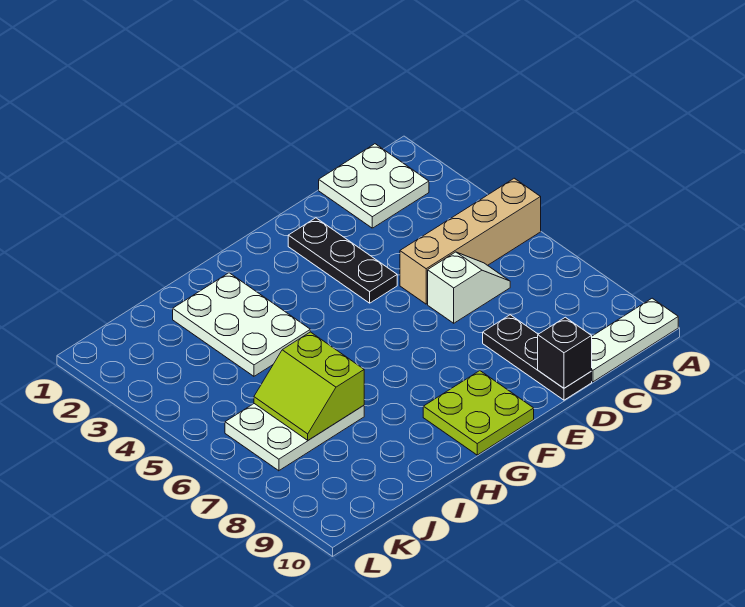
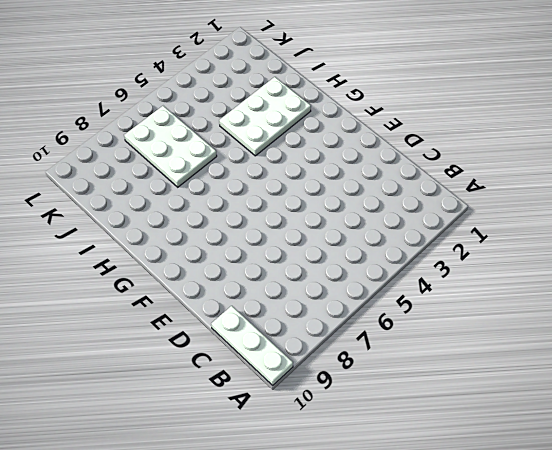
none -> tan 1x4 brick [400,178,541,304]
none -> white 2x2 plate [319,144,429,228]

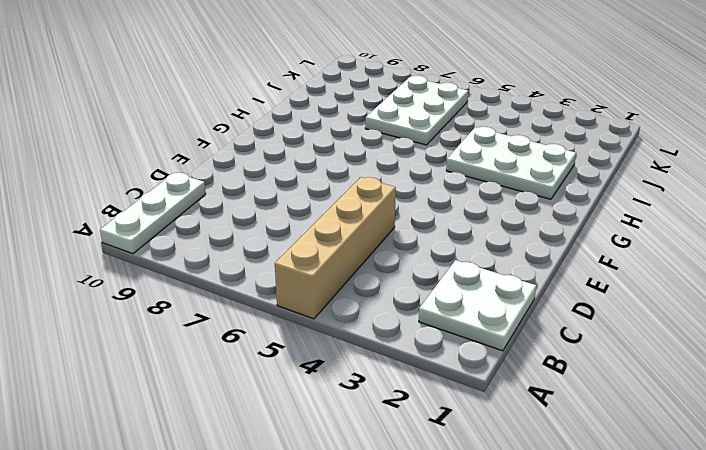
none -> white 1x2 slope [428,252,510,323]
none -> black 1x3 plate [483,315,592,400]

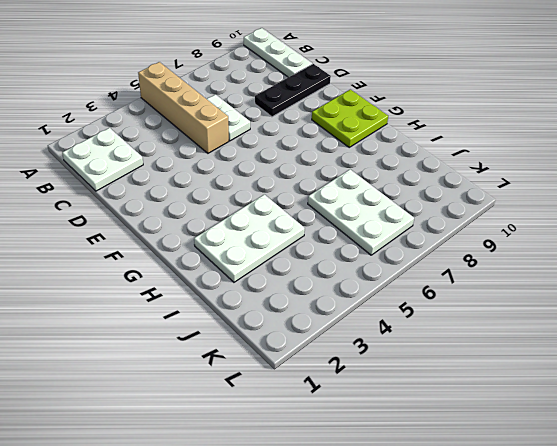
white 1x2 plate [207,94,250,141] -> white 1x2 slope [428,252,510,323]
none -> black 1x3 plate [288,218,397,303]
none -> black 1x1 brick [538,317,592,388]

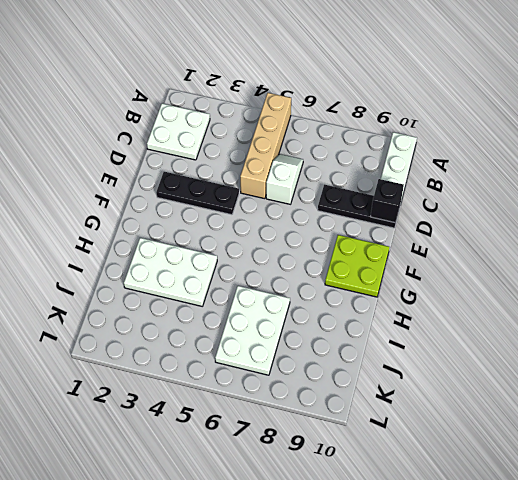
none -> lime 2x2 slope [254,332,364,440]

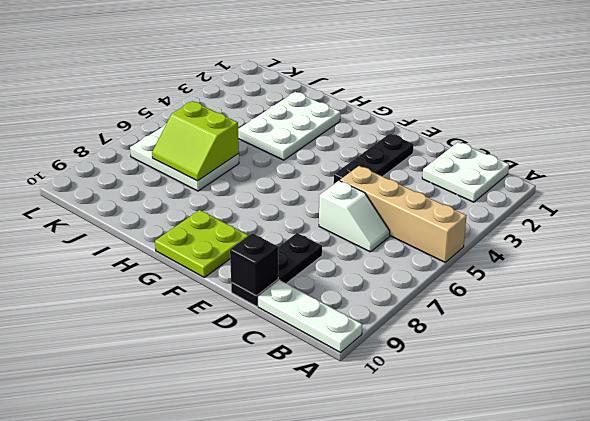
lime 2x2 slope [152,101,239,181] -> lime 2x2 slope turned to [254,332,364,440]

